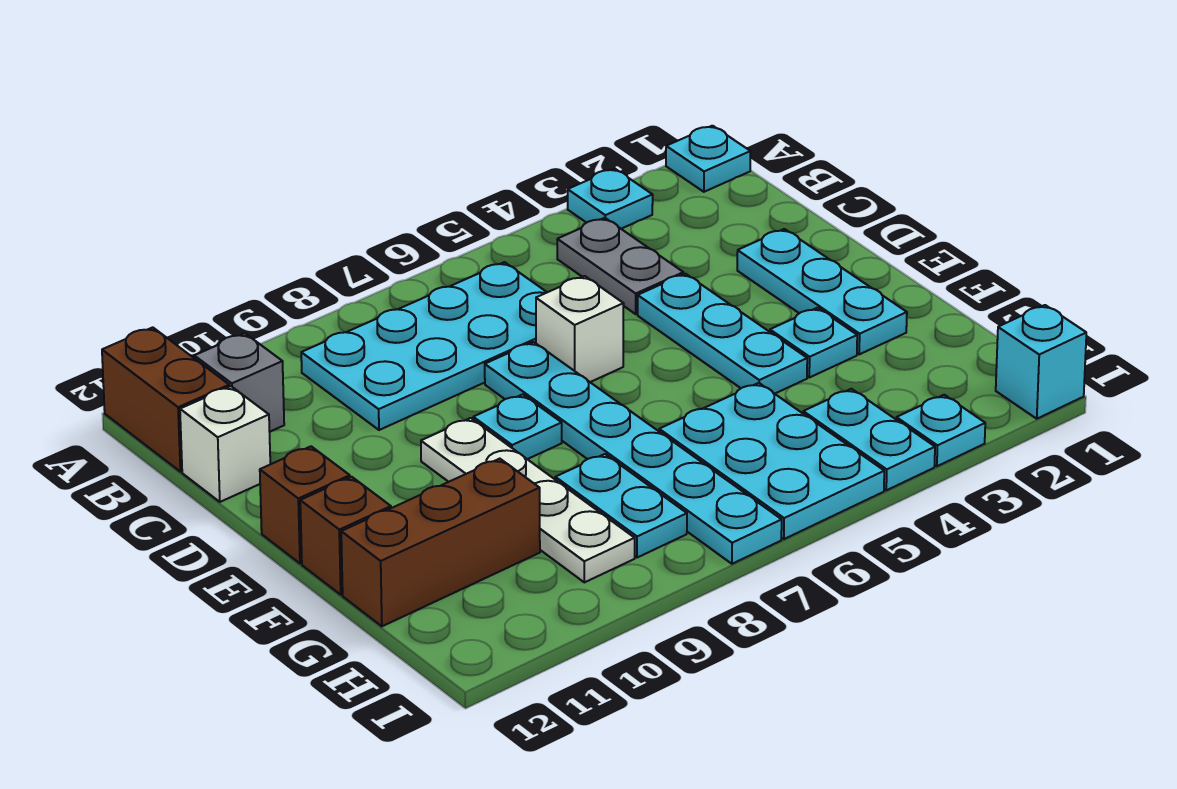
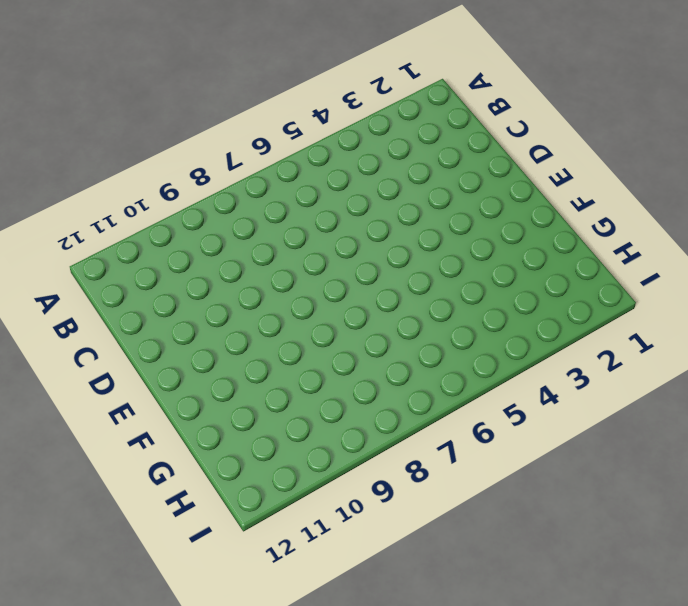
none -> cyan 1x1 plate [666,126,750,192]
none -> cyan 1x1 plate [568,169,653,229]
none -> brown 1x2 brick [102,327,229,472]

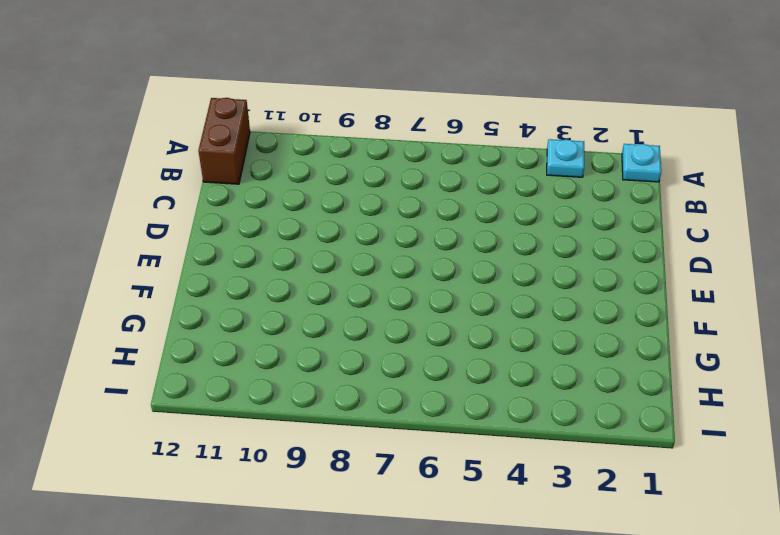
none -> grey 1x2 plate [557,218,683,314]
none -> cyan 2x4 plate [301,262,547,430]
none -> grey 1x1 brick [194,333,284,432]

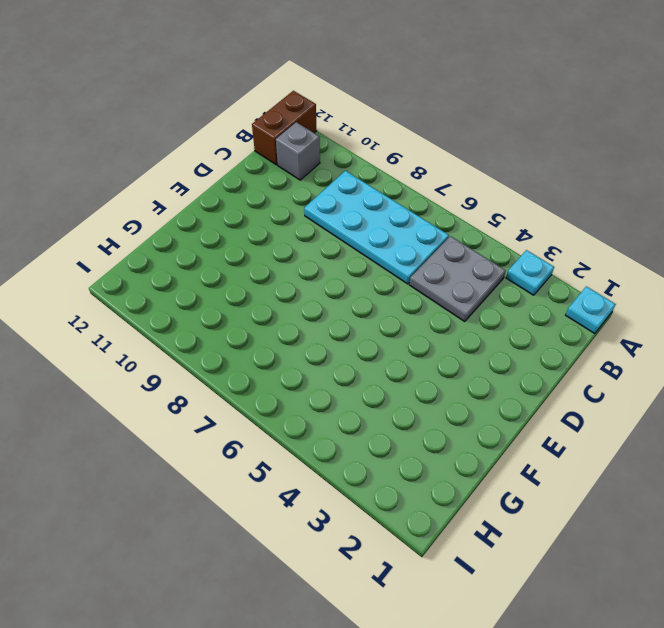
grey 2x2 plate [409,236,506,322] -> grey 1x2 plate [557,218,683,314]
none -> white 1x1 brick [180,386,270,502]
none -> cyan 1x3 plate [737,229,907,354]
none -> cyan 1x3 plate [638,274,807,394]

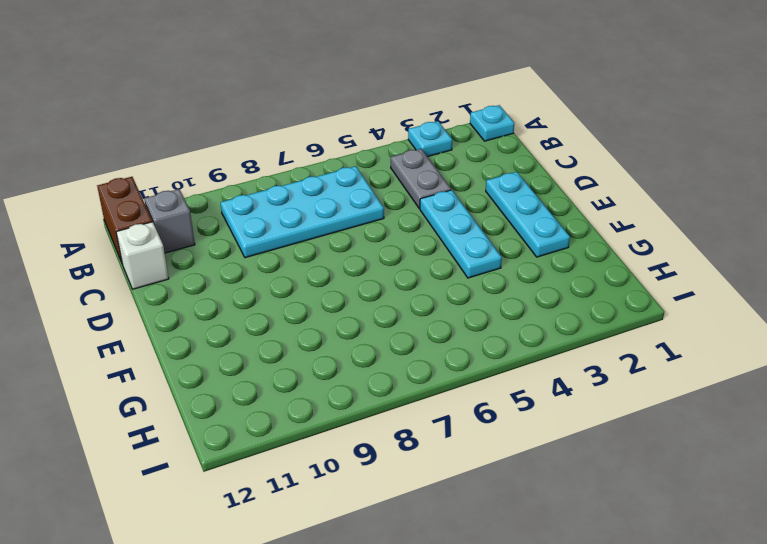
none -> white 1x1 brick [536,276,624,382]
none -> cyan 1x6 plate [485,342,782,564]
none -> cyan 1x1 plate [473,394,562,459]

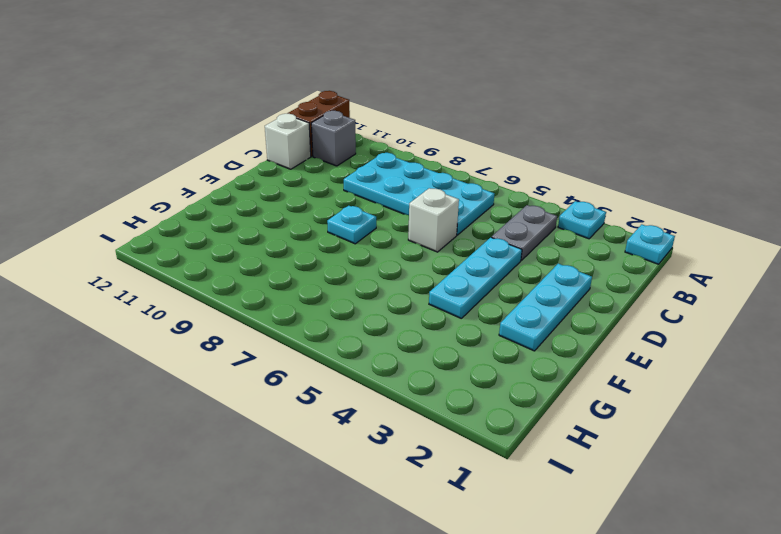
none -> cyan 1x6 plate [485,342,782,564]
none -> white 1x4 plate [421,418,635,582]
none -> brown 1x1 brick [260,446,350,563]

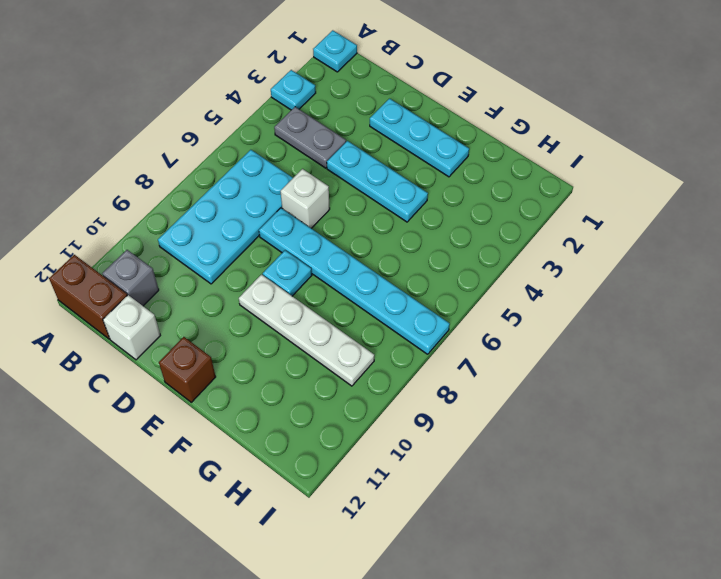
none -> cyan 1x1 plate [770,308,857,378]
none -> brown 1x1 brick [300,477,391,595]
none -> cyan 2x3 plate [659,383,884,539]

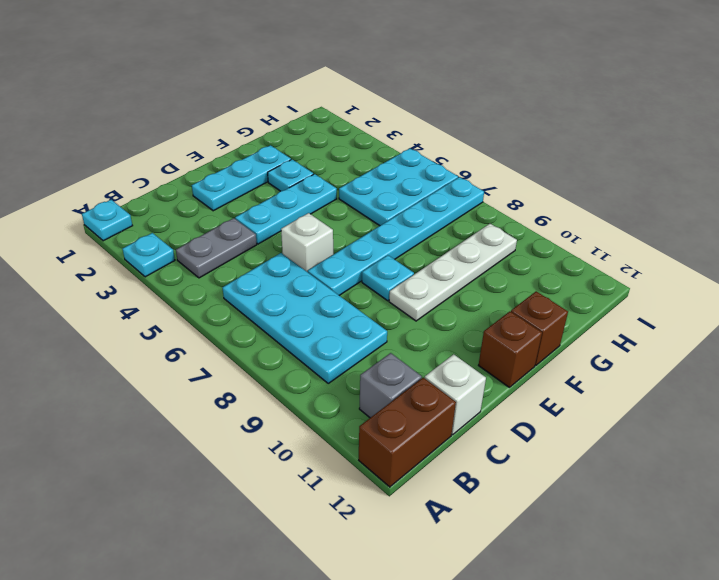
none -> cyan 1x2 plate [555,454,687,558]
none -> brown 1x3 brick [341,459,540,626]
none -> cyan 1x2 plate [803,389,935,490]

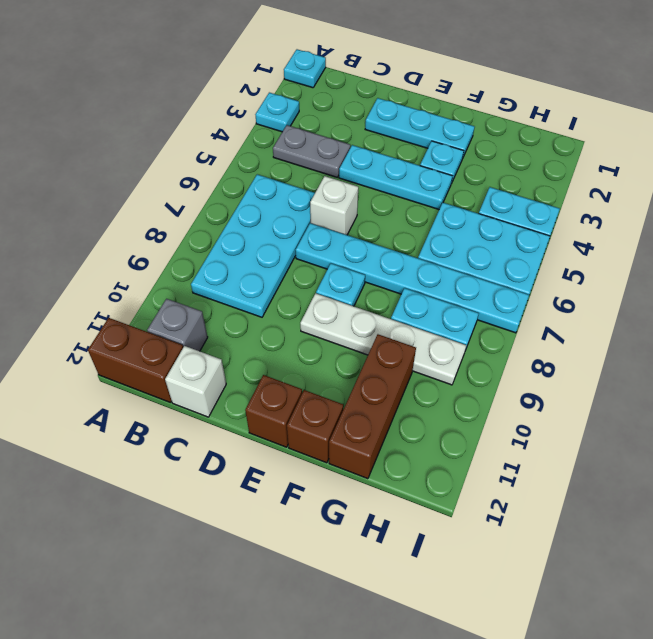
none -> cyan 1x1 brick [996,305,1086,419]
none -> cyan 1x1 plate [896,395,985,466]

